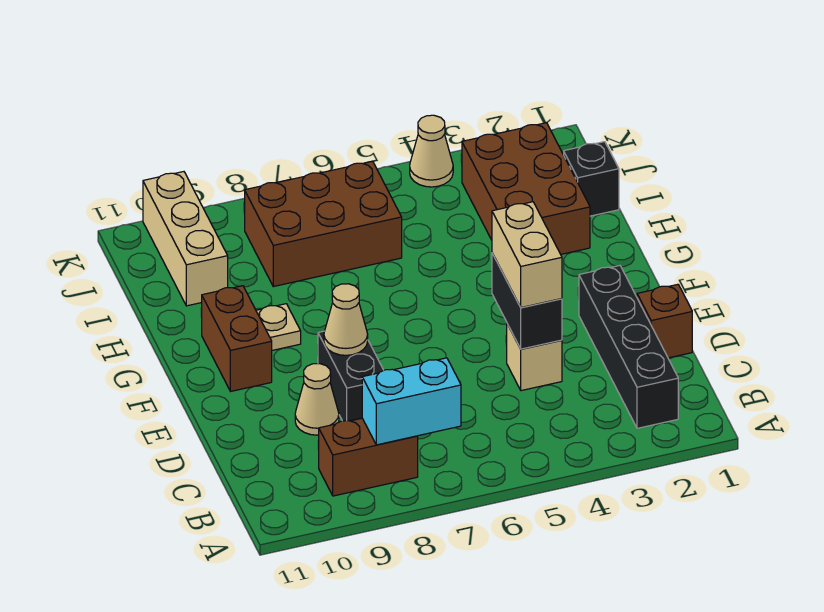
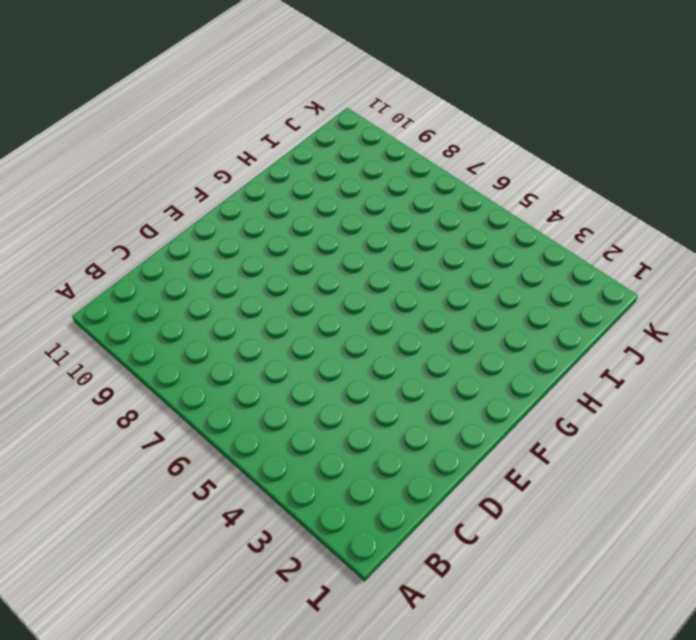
none -> black 1x4 brick [579,266,678,428]
none -> brown 1x2 brick [318,418,418,496]
none -> brown 1x1 brick [637,284,692,358]

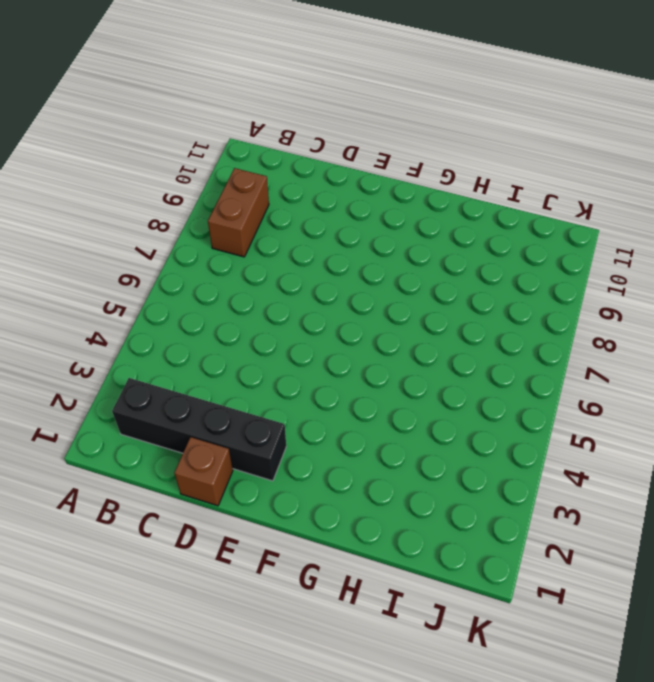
none -> tan 1x1 brick [507,324,562,391]
none -> black 1x2 brick [318,331,384,421]
none -> tan 1x1 cone [295,364,339,435]

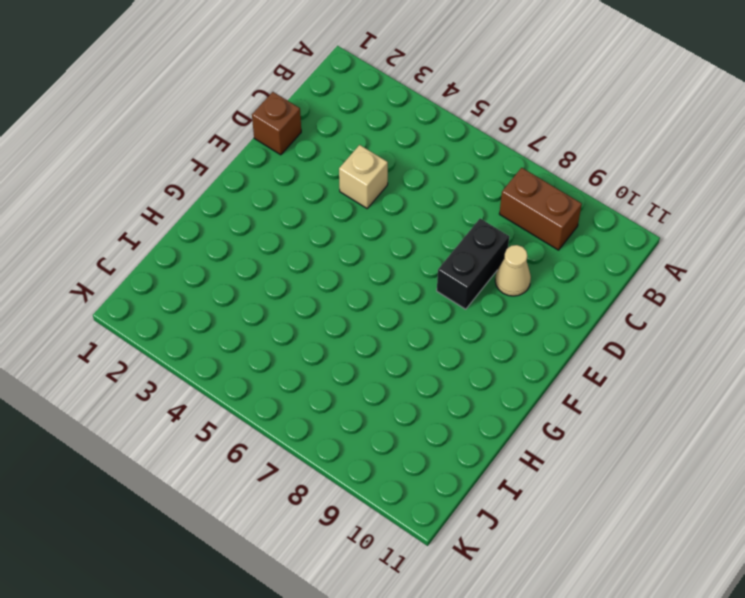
none -> black 1x4 brick [579,266,678,428]
none -> brown 1x2 brick [201,286,272,391]
none -> tan 1x1 plate [256,304,301,350]

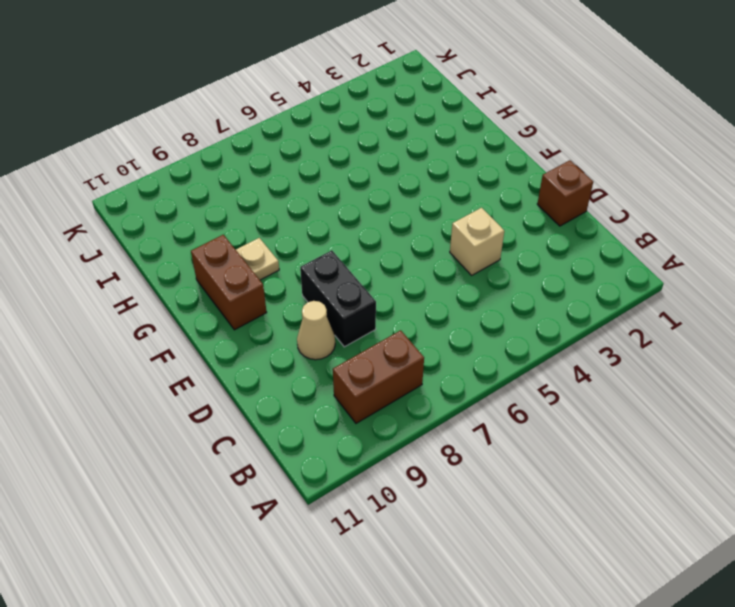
none -> black 1x4 brick [579,266,678,428]
none -> brown 2x3 brick [462,123,590,254]
none -> black 1x1 brick [564,142,619,216]

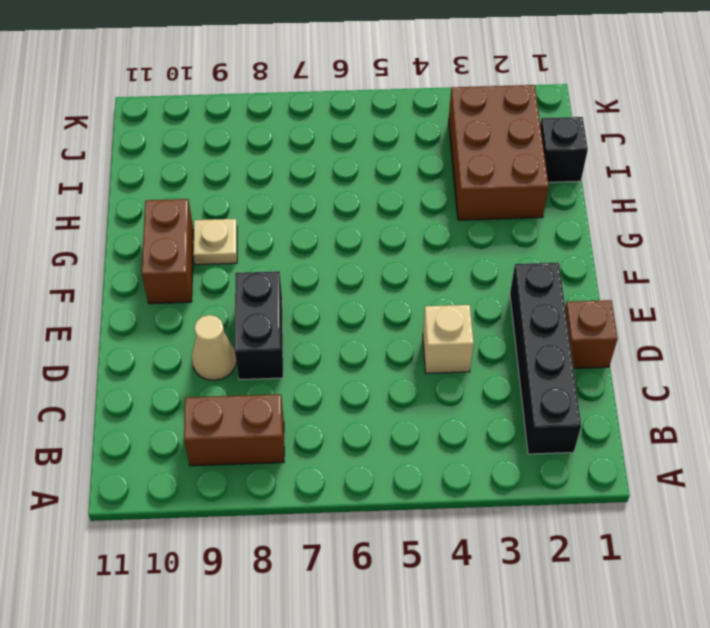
none -> brown 2x3 brick [245,161,402,287]
none -> tan 1x3 brick [143,172,228,306]
none -> tan 1x1 cone [410,115,453,187]

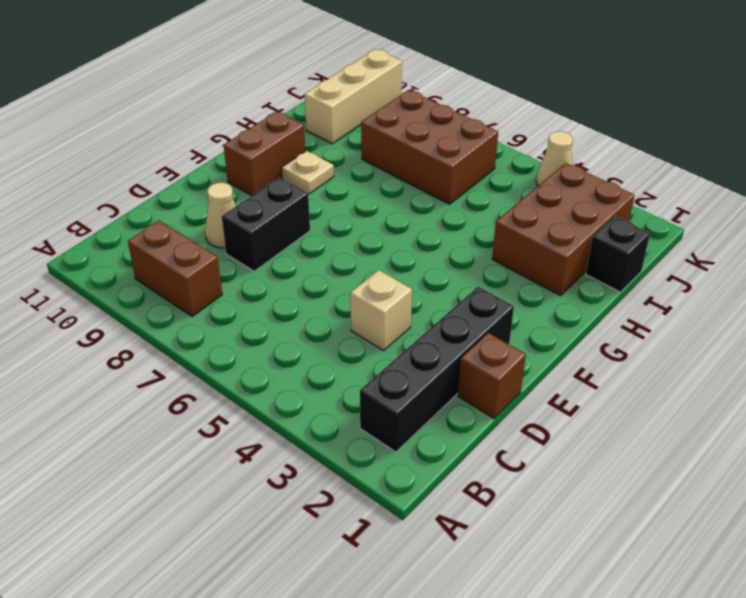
none -> cyan 1x2 brick [362,358,461,445]
none -> black 1x2 brick [492,253,562,349]
none -> tan 1x1 cone [324,284,368,355]

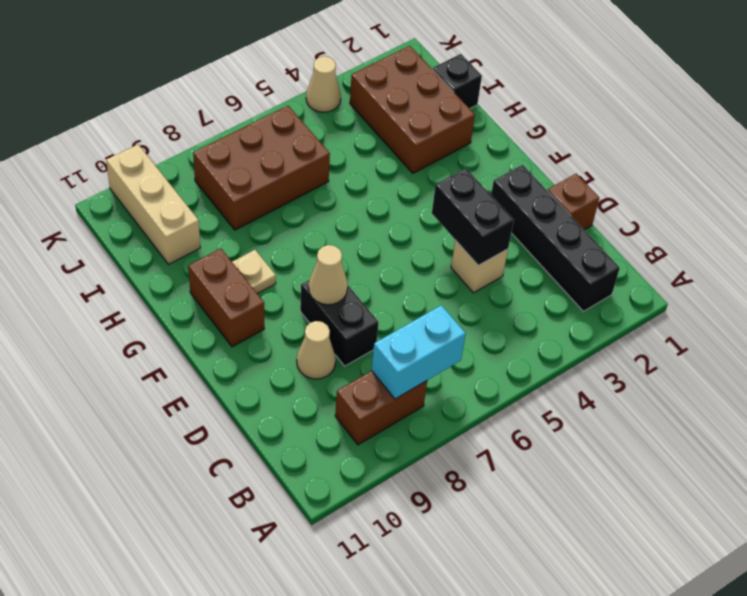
none -> tan 1x2 brick [492,202,562,308]

